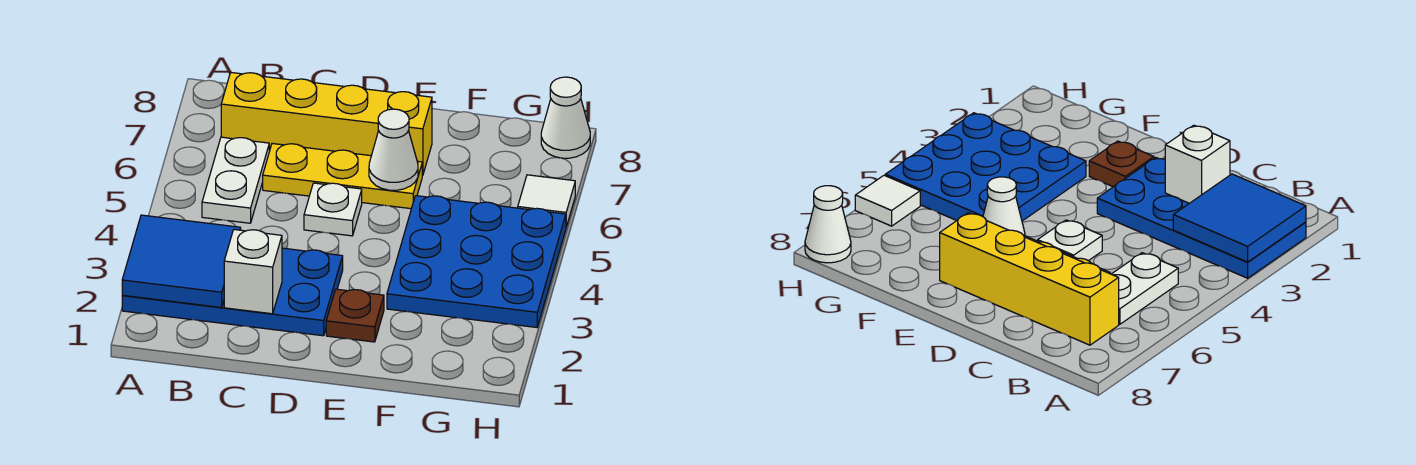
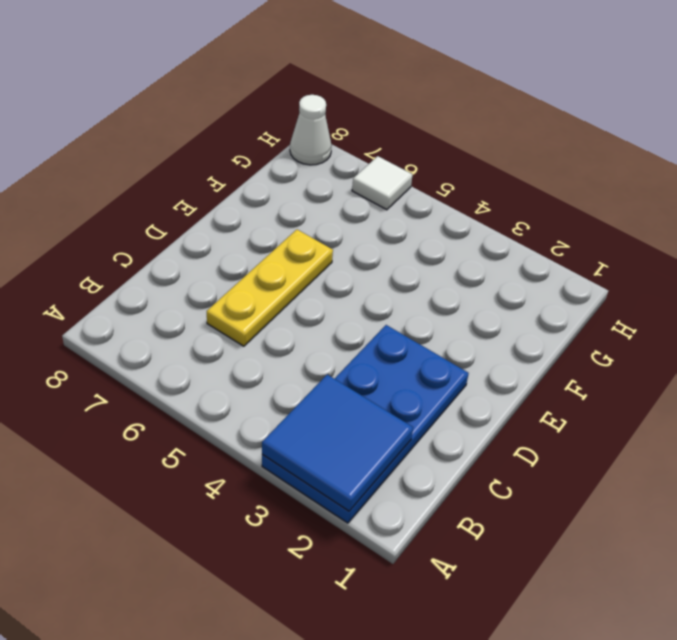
none -> white 1x2 plate [202,137,269,223]
none -> yellow 1x4 brick [221,73,432,176]
none -> white 1x1 plate [304,183,362,236]

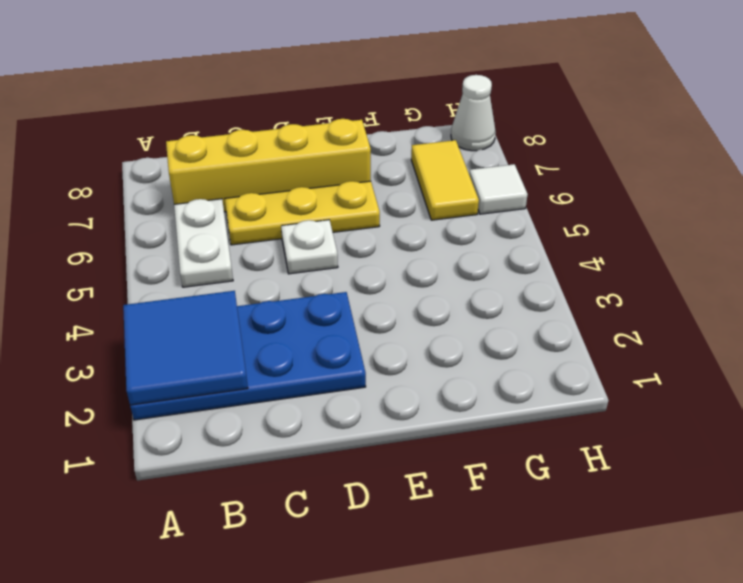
yellow 1x2 tile [411,140,479,220] -> none
none -> brown 1x1 plate [326,289,384,342]
none -> blue 3x3 plate [387,196,566,327]
none -> white 1x1 brick [224,230,282,314]

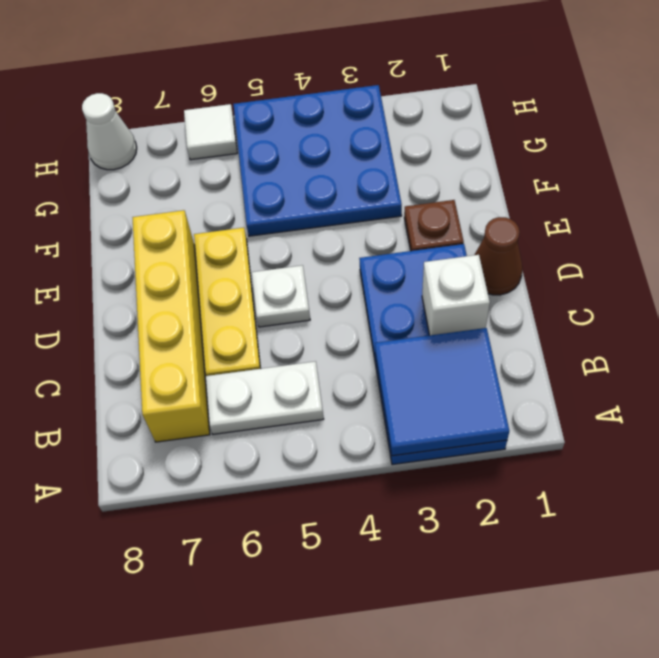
brown 1x1 cone [475,217,522,295] -> none
none -> white 1x1 cone [369,109,418,190]

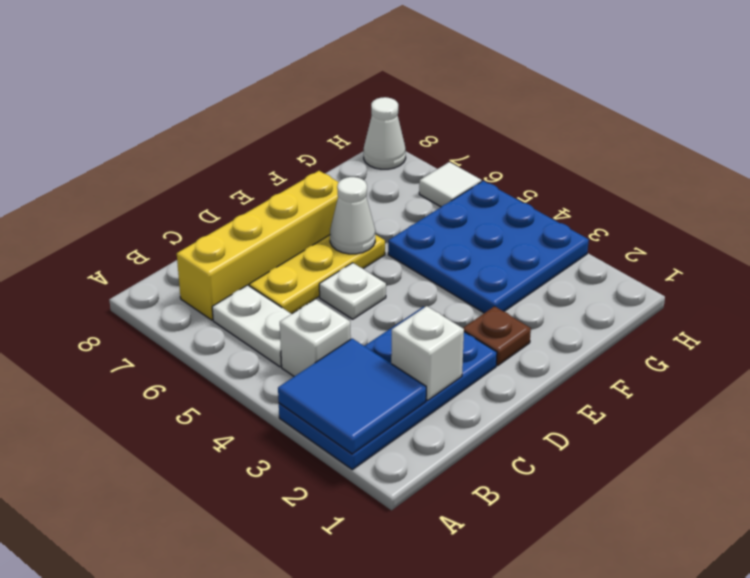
white 1x1 brick [280,299,351,376] -> none

